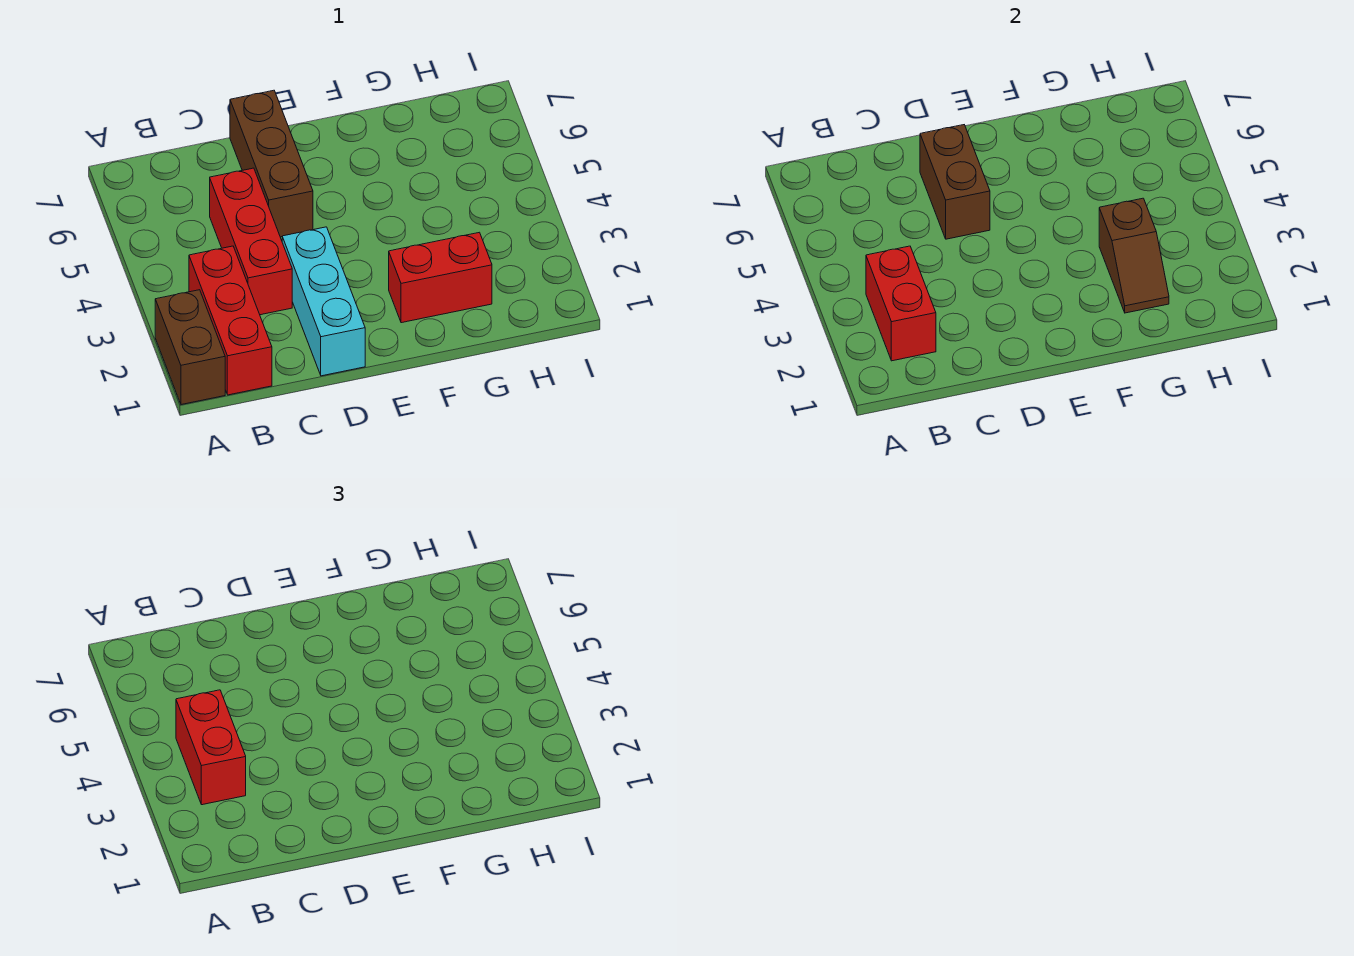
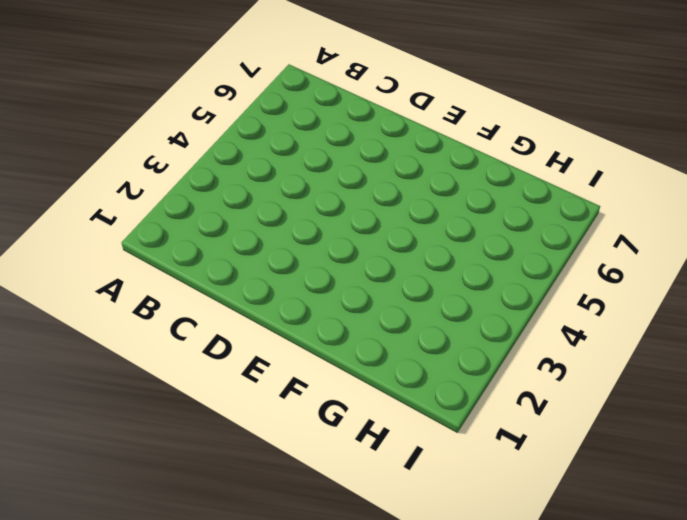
none -> brown 1x2 brick [155,290,225,405]
none -> red 1x3 brick [189,246,272,395]

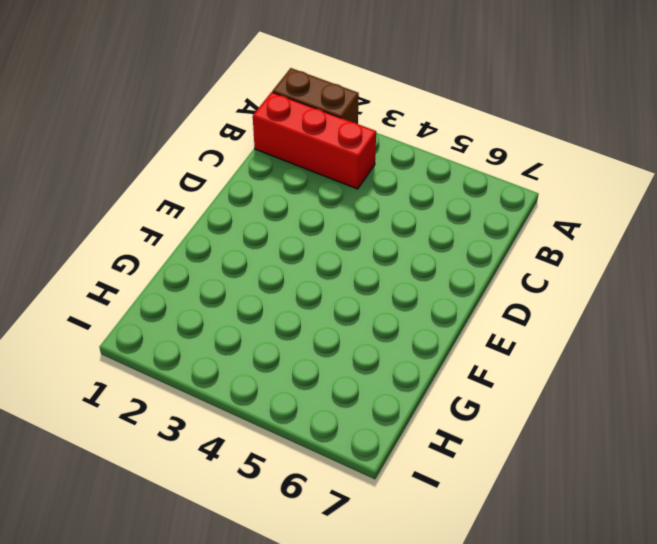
none -> red 1x3 brick [210,168,292,315]
none -> cyan 1x3 brick [282,227,365,376]

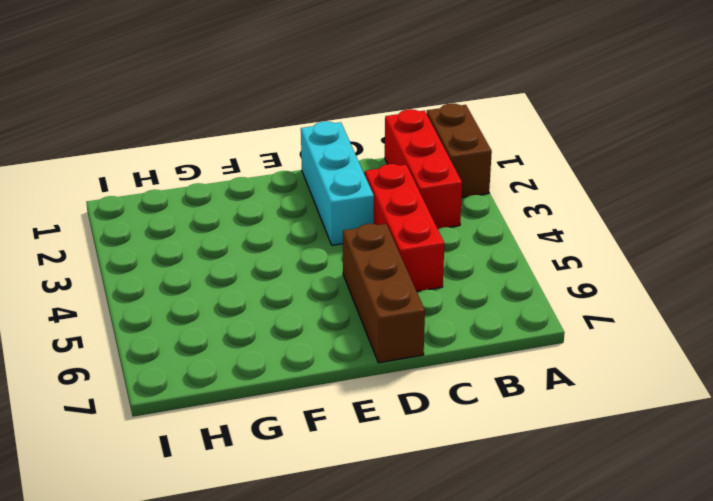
none -> red 1x2 brick [389,232,492,323]
none -> red 1x2 brick [866,246,936,361]

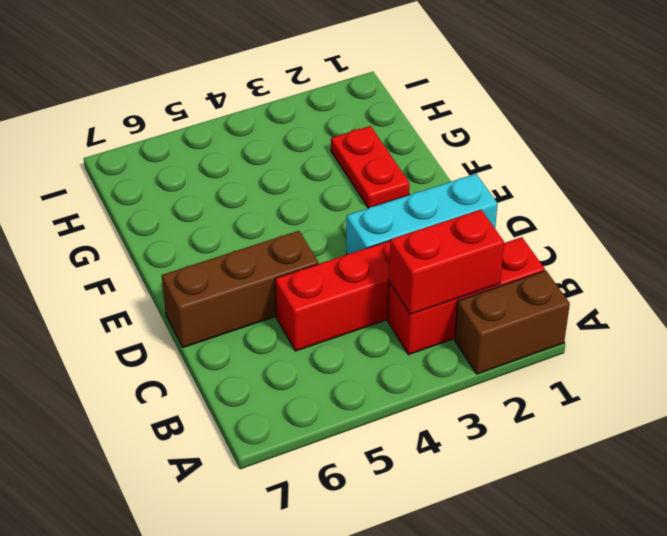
red 1x2 plate [331,126,409,208] -> red 1x2 brick [389,232,492,323]
none -> brown 1x2 brick [920,125,990,239]
none -> brown 1x2 slope [1099,198,1169,313]

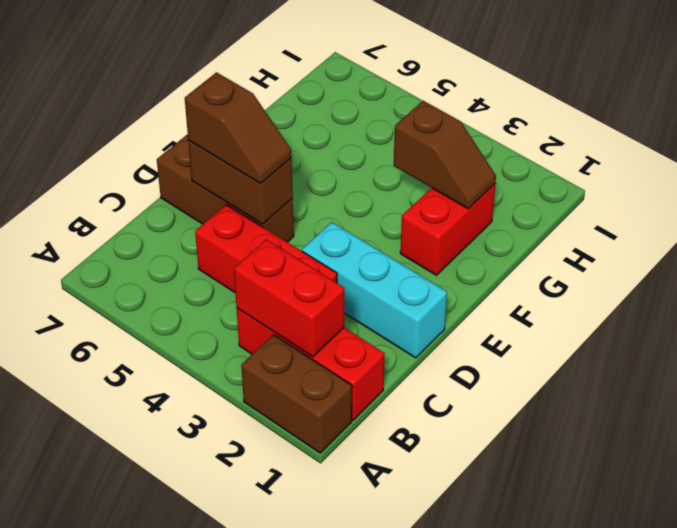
brown 1x2 slope [185,72,292,183] -> none
none -> red 1x2 brick [176,690,246,805]

